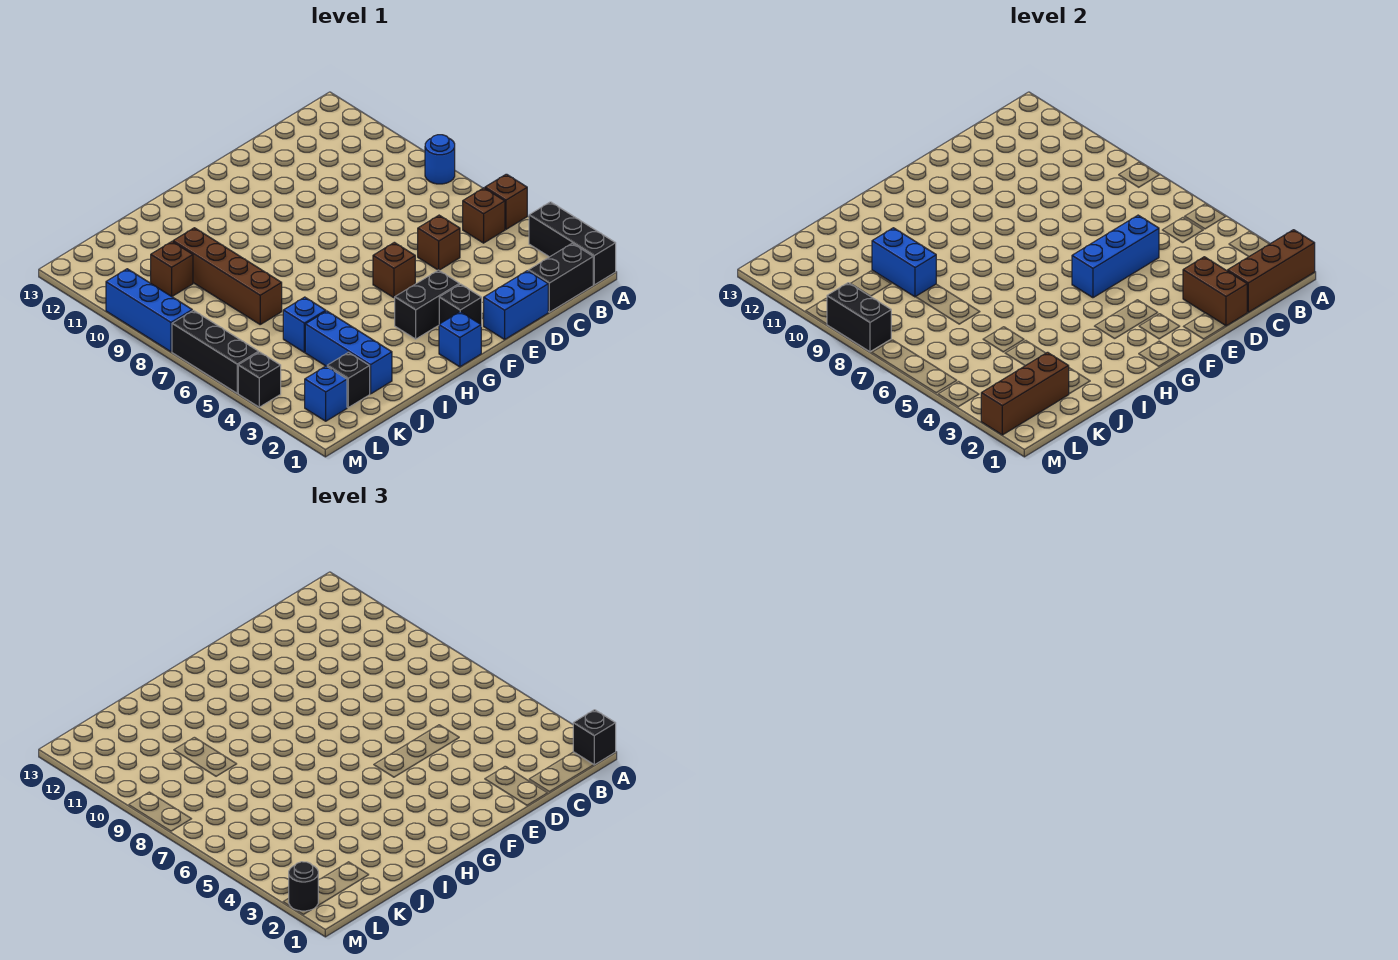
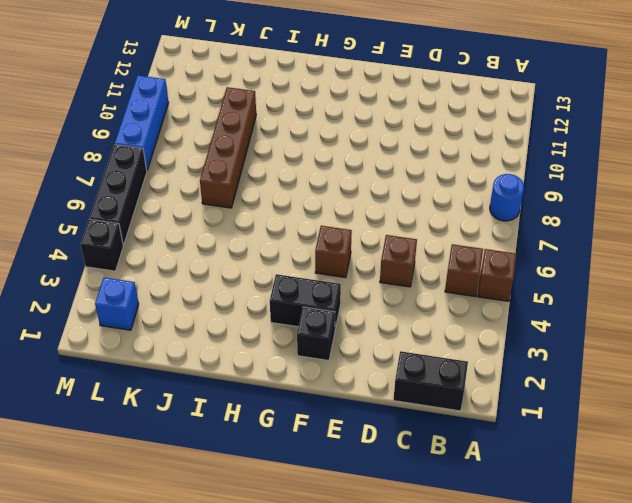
none -> black 1x3 brick [529,202,616,285]
none -> blue 1x2 brick [484,271,548,339]
none -> blue 1x1 brick [439,312,481,367]

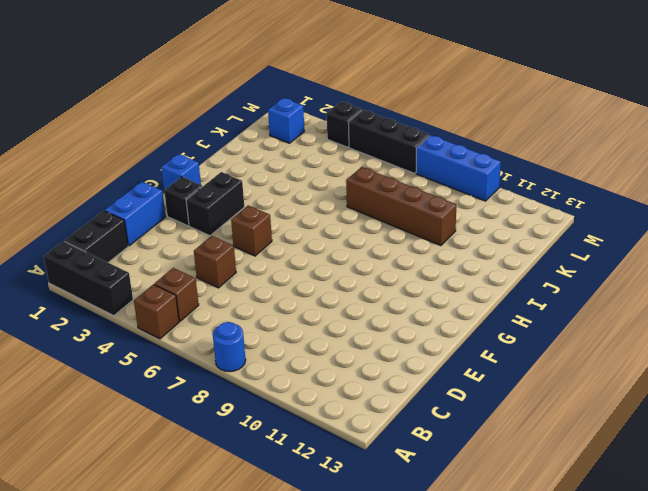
none -> blue 1x3 brick [305,311,392,394]
none -> blue 1x1 brick [283,297,326,352]
none -> black 1x1 brick [327,352,370,407]

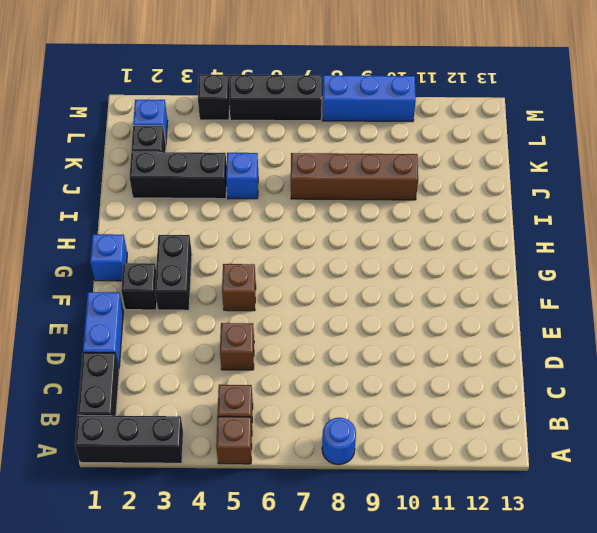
black 1x3 brick [129,152,227,199] -> blue 1x3 brick [305,311,392,394]
none -> brown 1x1 brick [151,242,193,296]
none -> brown 1x3 brick [1227,230,1315,312]
none -> brown 1x2 brick [1183,257,1247,326]

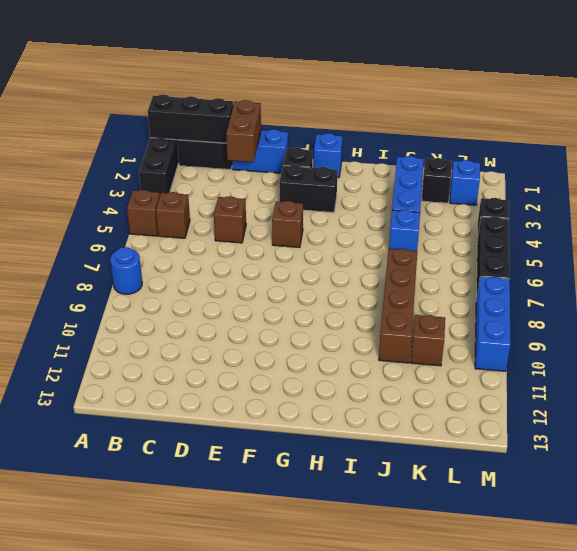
black 1x3 brick [148,94,233,143] -> brown 1x3 brick [1227,230,1315,312]
none -> blue 1x3 brick [1072,215,1159,298]
none -> blue 1x2 brick [872,228,936,297]
none -> brown 1x3 brick [981,352,1069,435]

